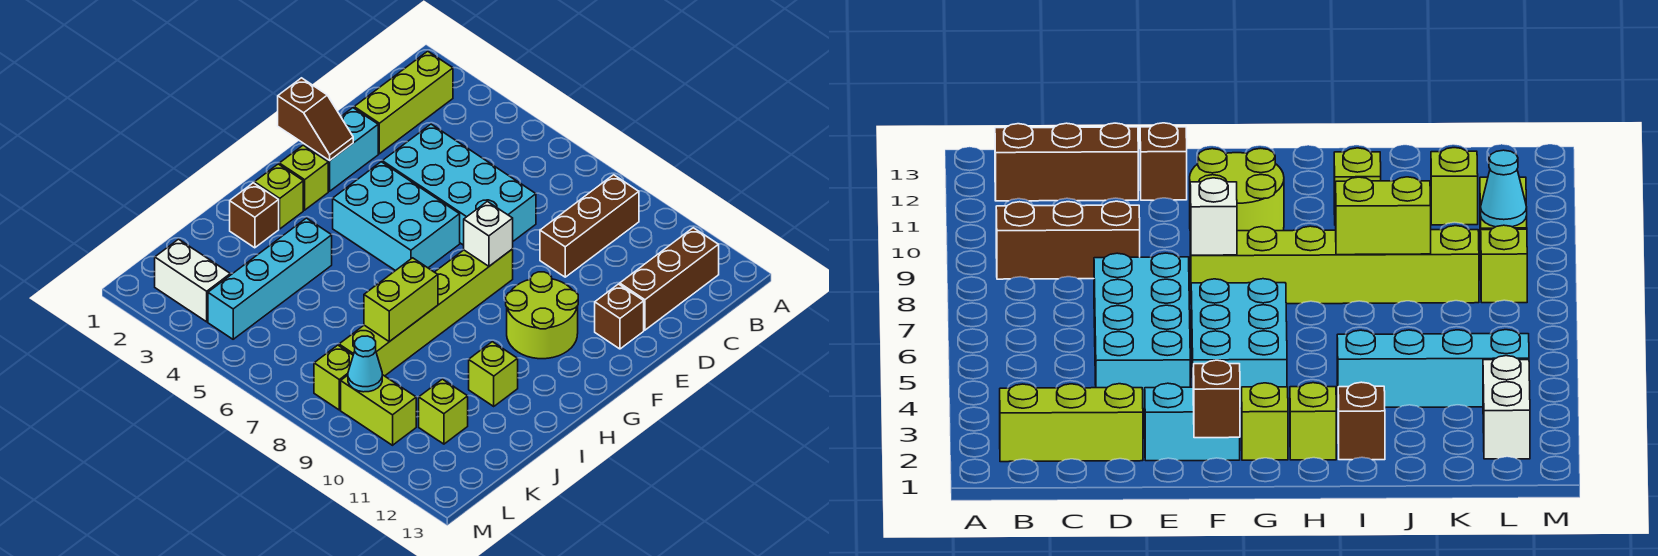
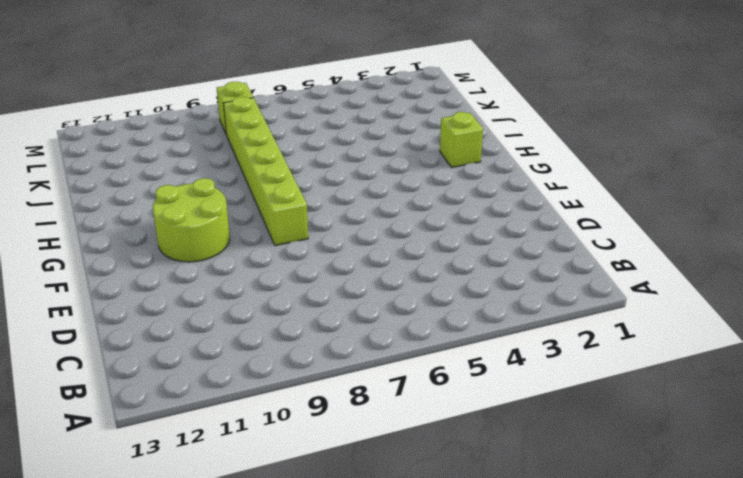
none -> lime 1x3 brick [354,51,453,154]
none -> brown 1x3 brick [540,175,639,277]
none -> brown 1x3 brick [620,228,719,330]

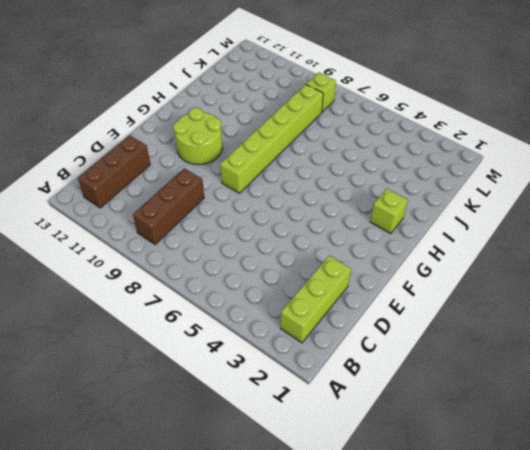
none -> cyan 2x4 brick [382,124,536,245]
none -> cyan 1x2 brick [304,108,378,191]
none -> brown 1x1 brick [595,284,644,349]

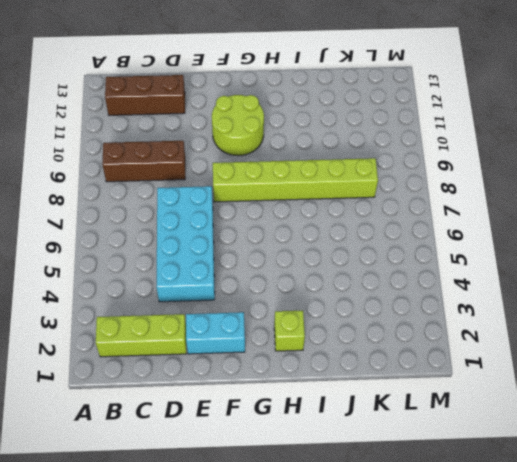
none -> brown 1x1 brick [595,284,644,349]
none -> cyan 2x3 brick [333,162,460,271]
none -> lime 1x1 brick [279,145,328,210]

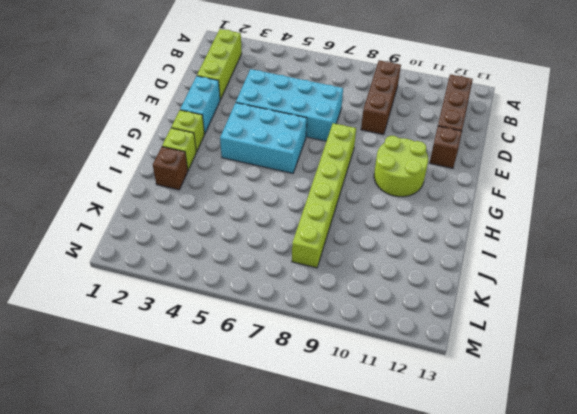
none -> cyan 1x4 brick [208,218,332,339]
none -> lime 1x1 brick [469,342,518,406]
none -> lime 1x1 brick [419,379,468,444]

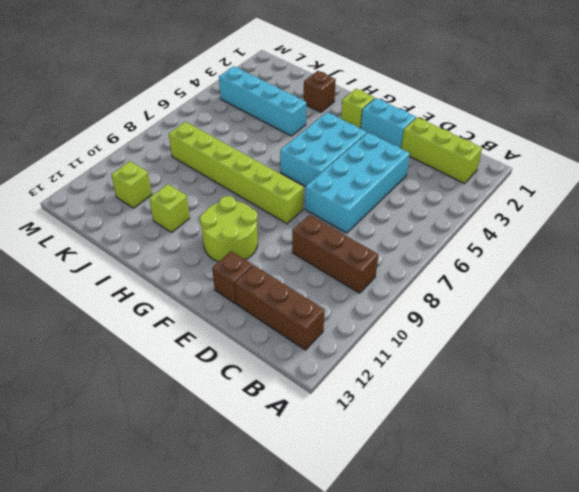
none -> lime 1x1 brick [254,164,303,229]
none -> white 1x2 brick [155,239,230,322]
none -> lime 1x1 brick [314,345,353,410]

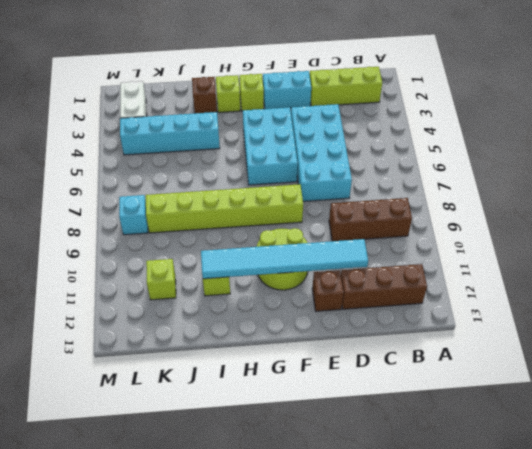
cyan 1x6 tile [201,239,368,279] -> none
cyan 1x1 brick [119,195,148,235] -> lime 1x1 brick [314,345,353,410]
none -> lime 1x2 brick [341,375,416,445]
none -> brown 1x2 slope [278,78,353,161]
none -> white 1x1 brick [464,201,513,266]

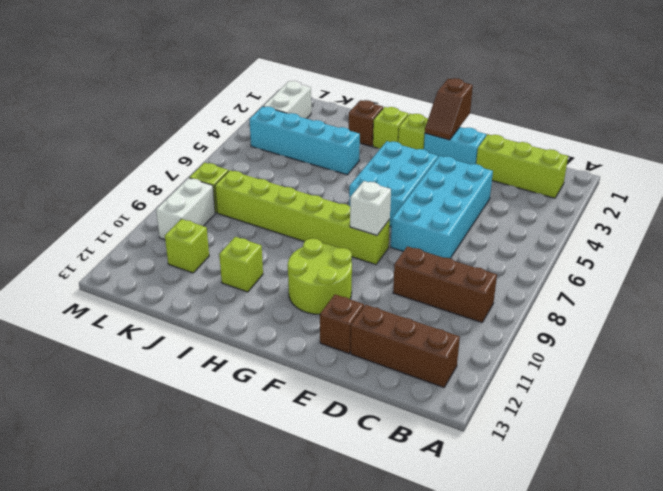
white 1x2 brick [156,178,215,240] -> lime 1x2 brick [341,375,416,445]
none -> lime 1x2 brick [364,258,438,342]
none -> cyan 1x1 cone [348,336,382,392]

